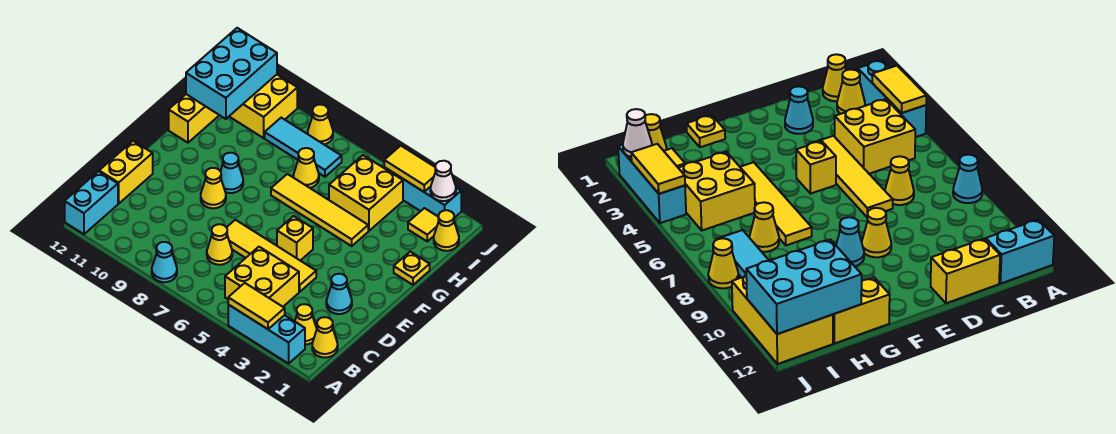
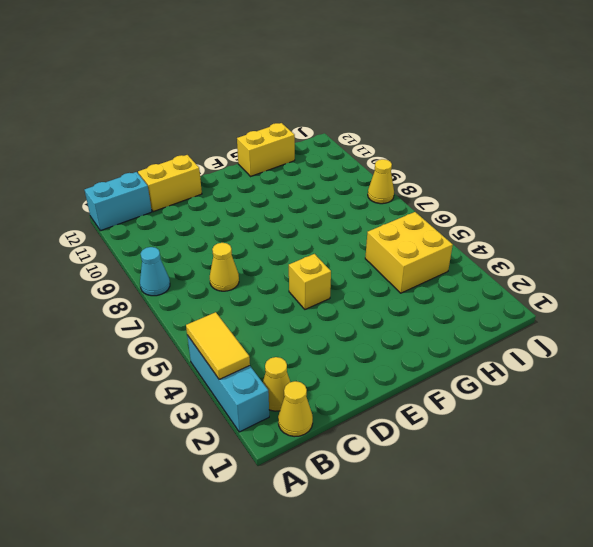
none -> yellow 2x2 brick [225,247,299,307]
none -> cyan 1x1 cone [326,274,352,314]
none -> yellow 1x4 tile [226,220,316,292]

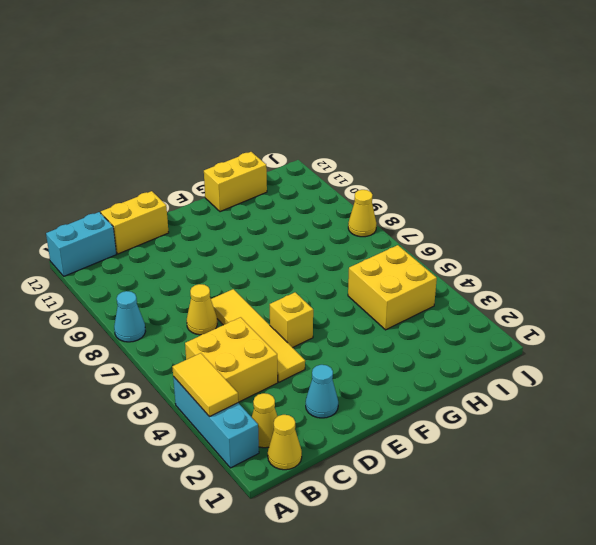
none -> yellow 1x1 cone [201,168,226,208]
none -> cyan 1x1 cone [221,153,243,193]
none -> yellow 1x1 plate [394,252,430,285]

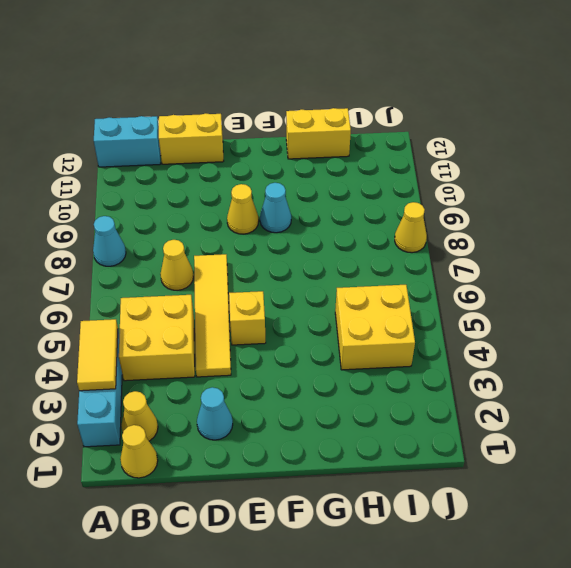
none -> yellow 1x1 plate [394,252,430,285]
none -> yellow 1x4 tile [271,174,368,246]
none -> yellow 1x1 cone [293,148,319,188]

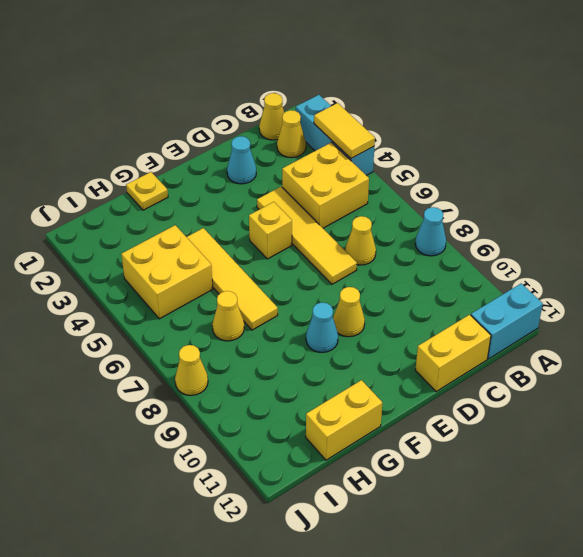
none -> yellow 1x1 cone [434,210,459,251]
none -> yellow 1x1 tile [408,208,439,241]
none -> cyan 1x3 tile [265,118,342,177]

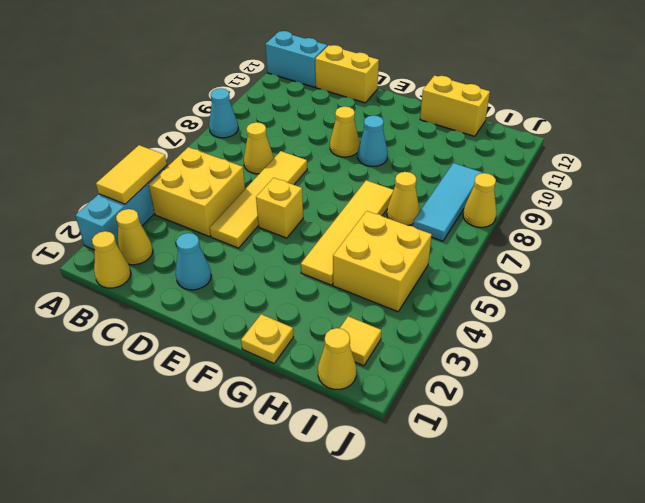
none -> yellow 2x3 brick [229,75,297,138]
none -> cyan 1x3 brick [384,167,461,218]
none -> cyan 2x3 brick [186,28,277,119]

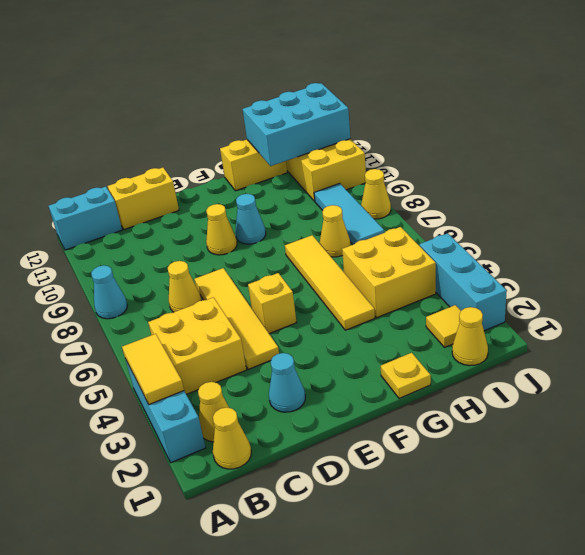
none -> white 1x1 cone [430,161,456,201]
none -> yellow 1x2 tile [384,146,435,192]

